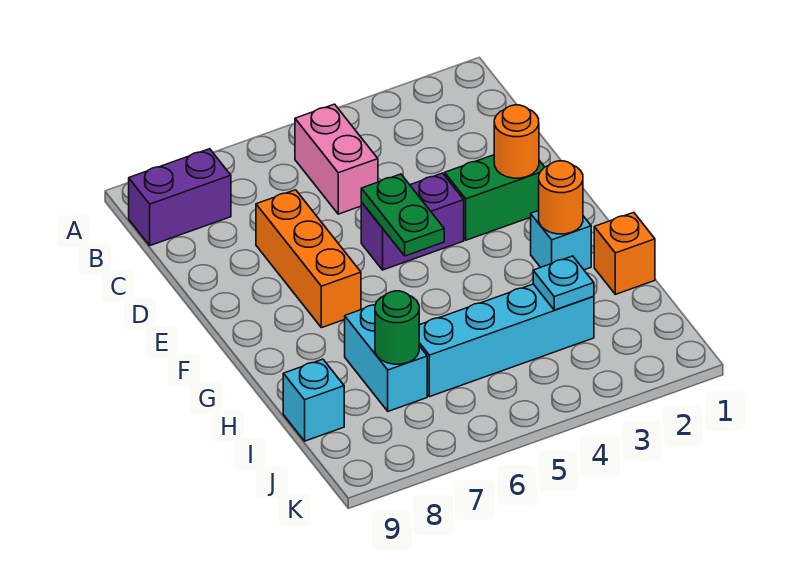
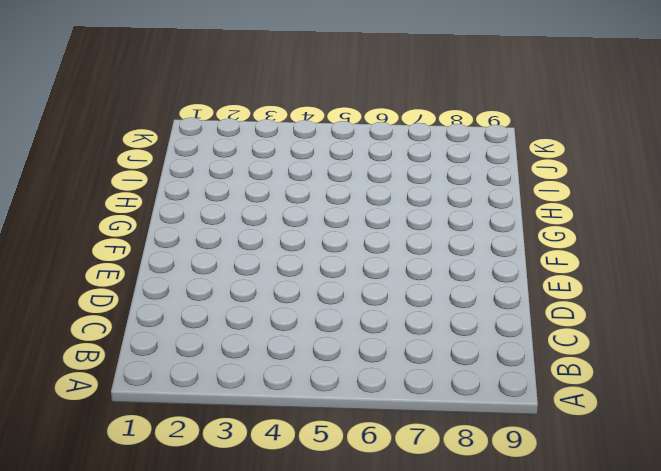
none -> pink 1x2 brick [295,104,378,214]
none -> purple 1x2 brick [129,149,231,245]
none -> orange 1x3 brick [256,190,361,328]

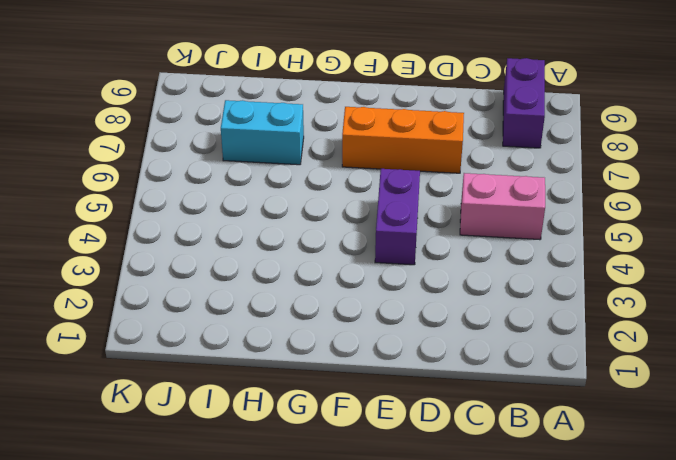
none -> green 1x2 brick [445,155,544,240]
none -> cyan 1x1 brick [531,211,591,270]
none -> orange 1x1 brick [594,212,655,294]

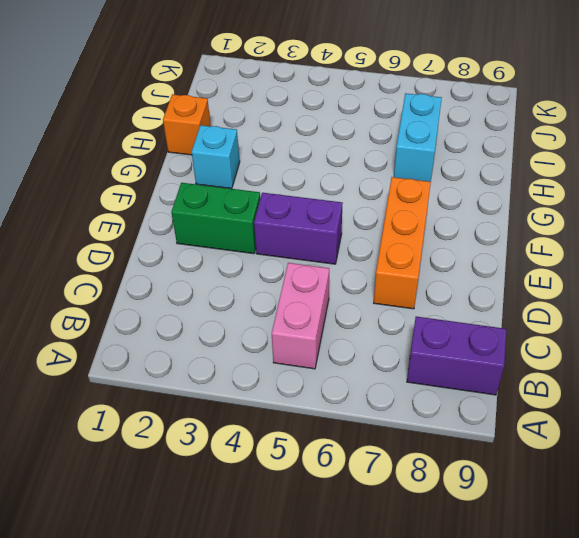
none -> cyan 1x4 brick [419,284,594,397]
none -> cyan 1x1 brick [283,359,344,441]
none -> orange 1x1 round brick [494,105,539,178]

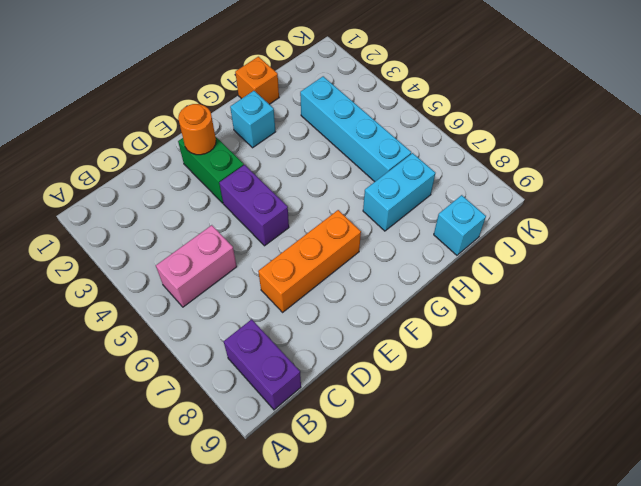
none -> green 1x2 plate [361,174,444,256]
none -> orange 1x1 round brick [539,161,583,234]
none -> cyan 1x1 plate [533,256,594,310]

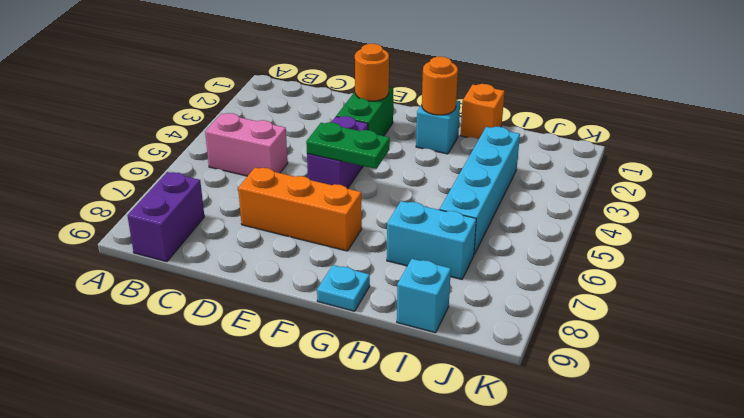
cyan 1x1 plate [317,265,370,311] -> cyan 1x1 plate moved to [533,256,594,310]
none -> green 1x1 round brick [375,291,419,364]

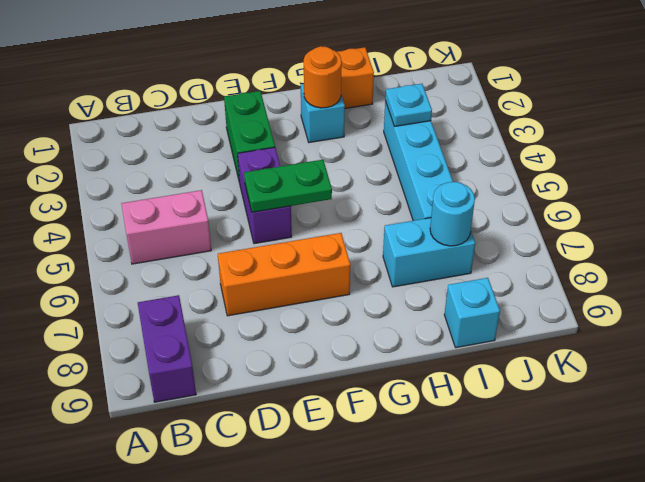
cyan 1x1 round brick [430,182,475,246] -> green 1x1 round brick [375,291,419,364]
none -> orange 1x1 round brick [494,105,539,178]

